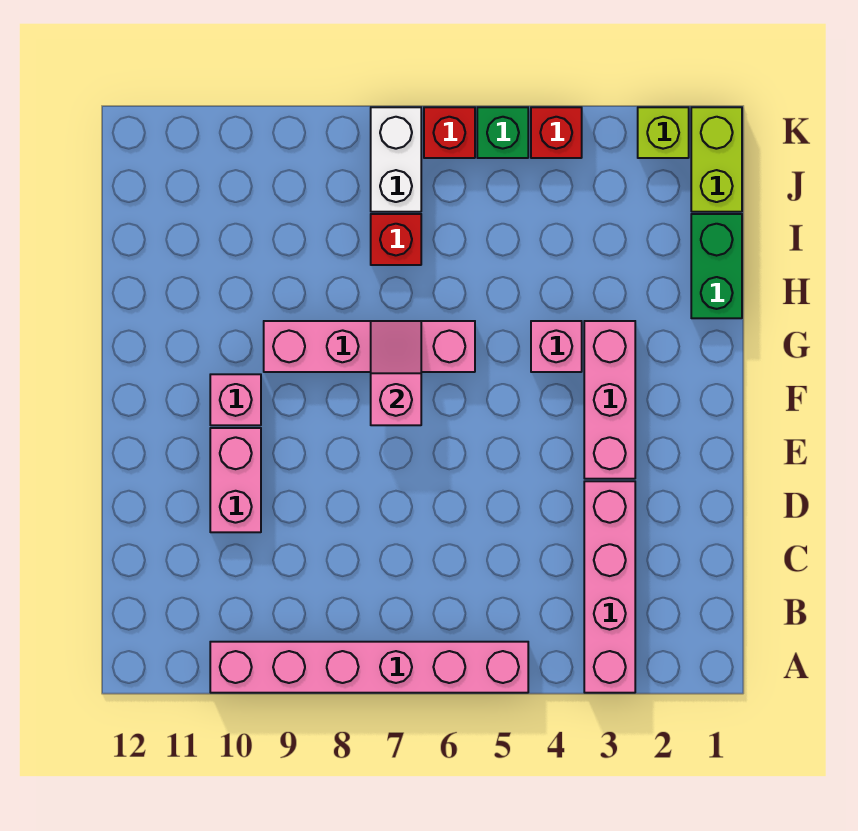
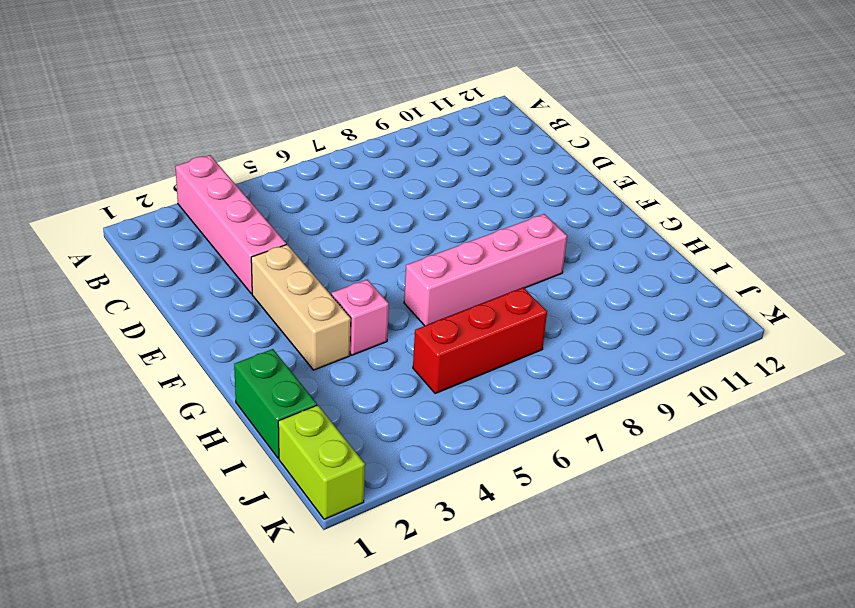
tan 1x3 brick [251,244,351,370] -> pink 1x3 brick [584,321,635,479]
red 1x3 brick [413,288,547,394] -> red 1x1 brick [371,214,421,265]
none -> pink 1x6 brick [210,642,528,693]
none -> pink 1x2 brick [210,428,261,532]
none -> pink 1x1 brick [210,374,261,425]

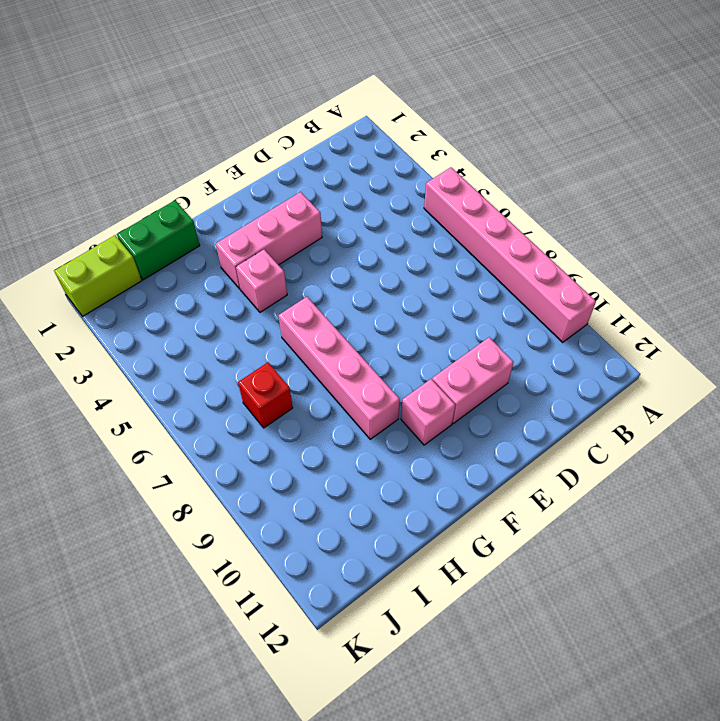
none -> pink 1x4 brick [584,481,635,693]
none -> white 1x2 brick [371,107,421,212]
none -> lime 1x1 brick [638,107,689,158]

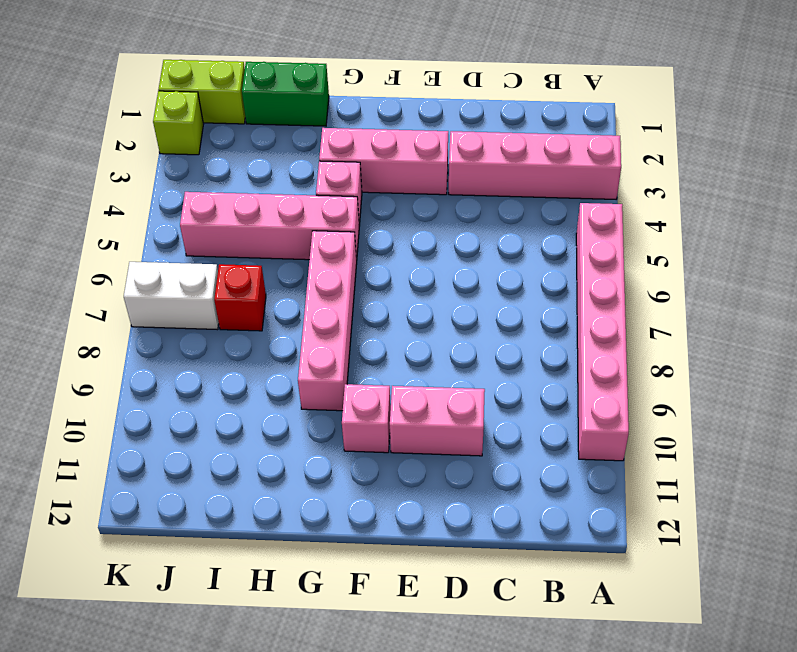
pink 1x4 brick [180,192,359,260] -> none
none -> red 1x1 brick [531,107,582,158]
none -> green 1x1 brick [477,107,528,158]
none -> red 1x1 brick [424,107,475,158]

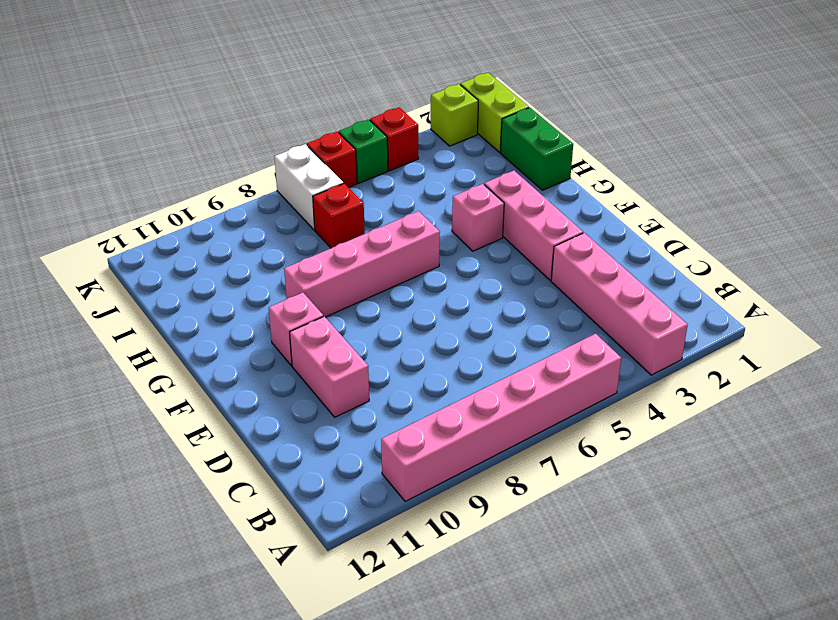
none -> pink 1x2 slope [371,321,421,425]

